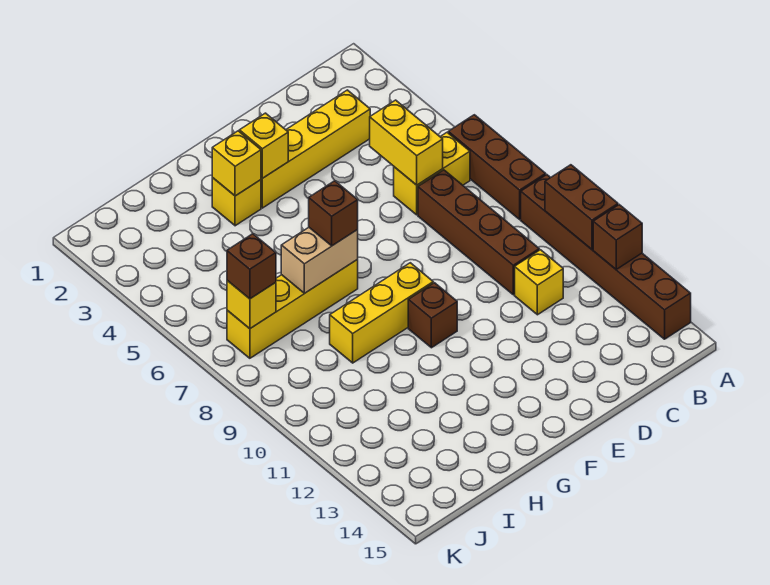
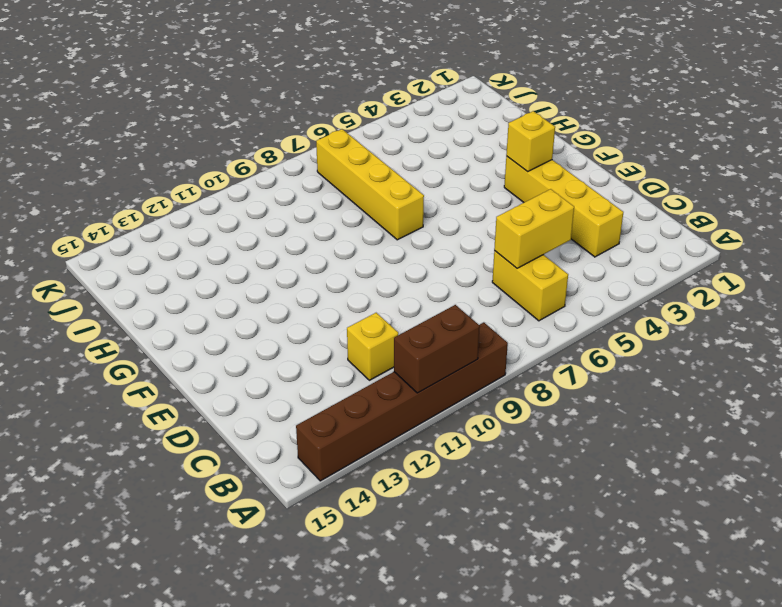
none -> brown 1x3 brick [448,115,546,219]
none -> brown 1x4 brick [418,170,539,295]
none -> yellow 1x3 brick [330,263,433,363]

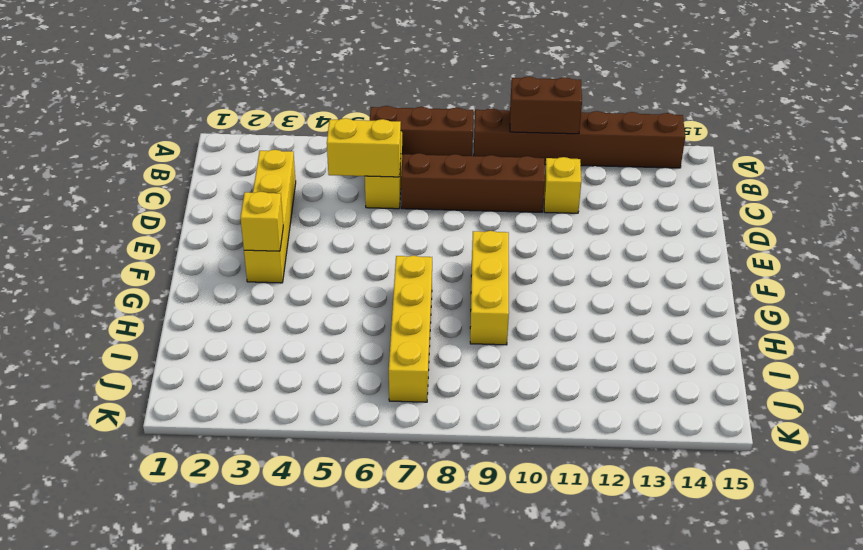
none -> brown 1x1 brick [408,283,457,348]
none -> yellow 1x1 brick [212,178,261,226]
none -> brown 1x1 brick [593,205,642,269]

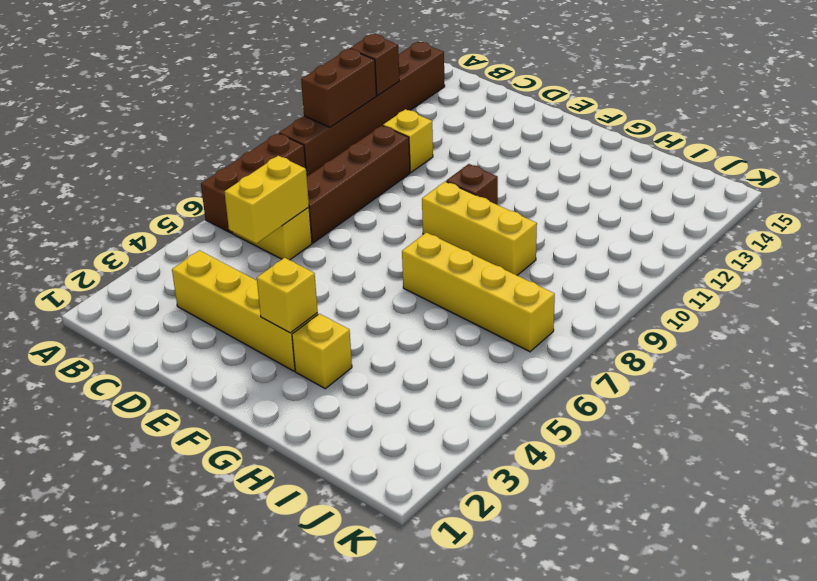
none -> yellow 1x1 brick [212,131,261,196]
none -> tan 1x2 brick [281,227,358,293]
none -> yellow 1x1 brick [227,281,276,329]

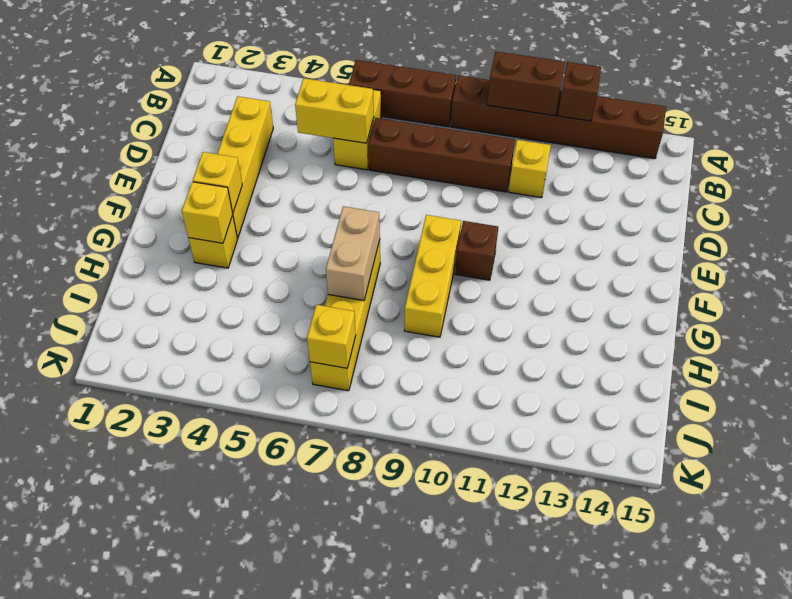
none -> brown 1x1 brick [309,181,358,246]
none -> brown 1x1 brick [227,234,276,299]

